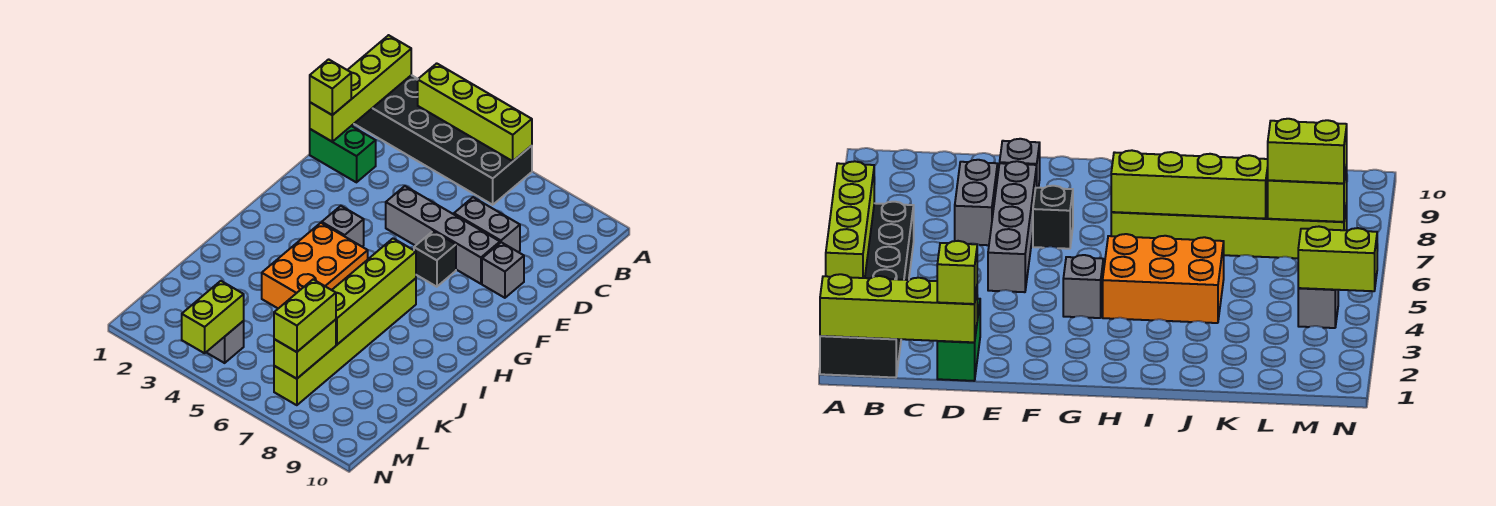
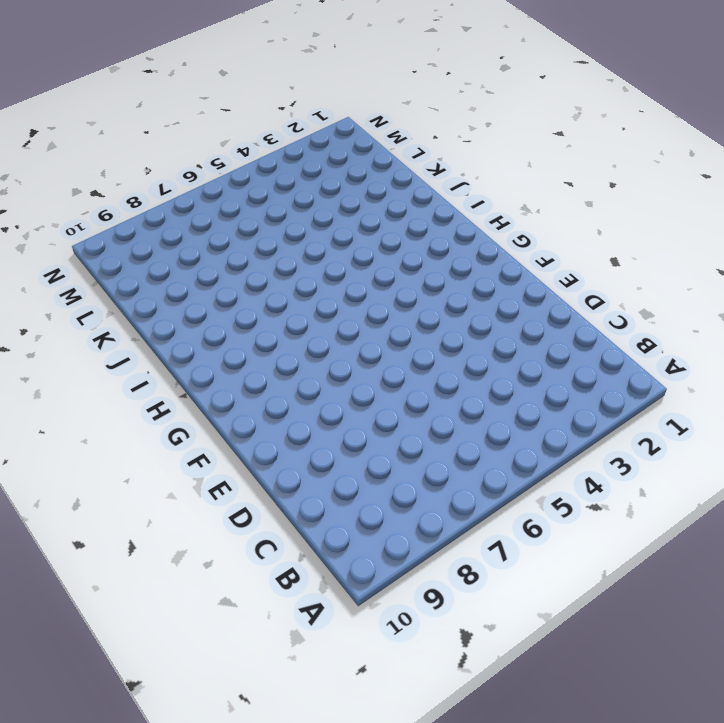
none -> black 2x6 brick [354,75,532,205]
none -> green 1x2 brick [310,126,376,182]
none -> grey 1x2 brick [454,197,520,252]

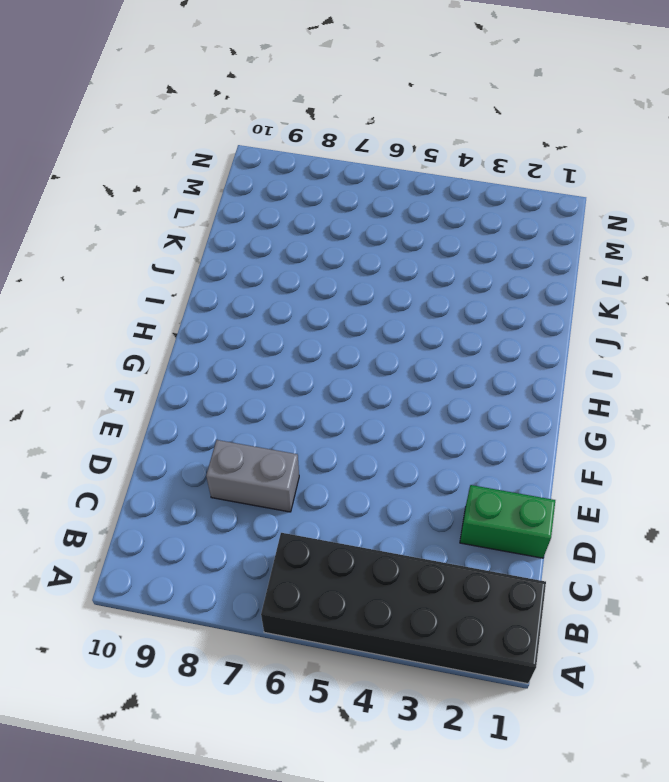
none -> grey 1x4 brick [386,186,500,284]
none -> grey 1x1 brick [482,242,524,298]
none -> black 1x1 brick [414,231,456,287]

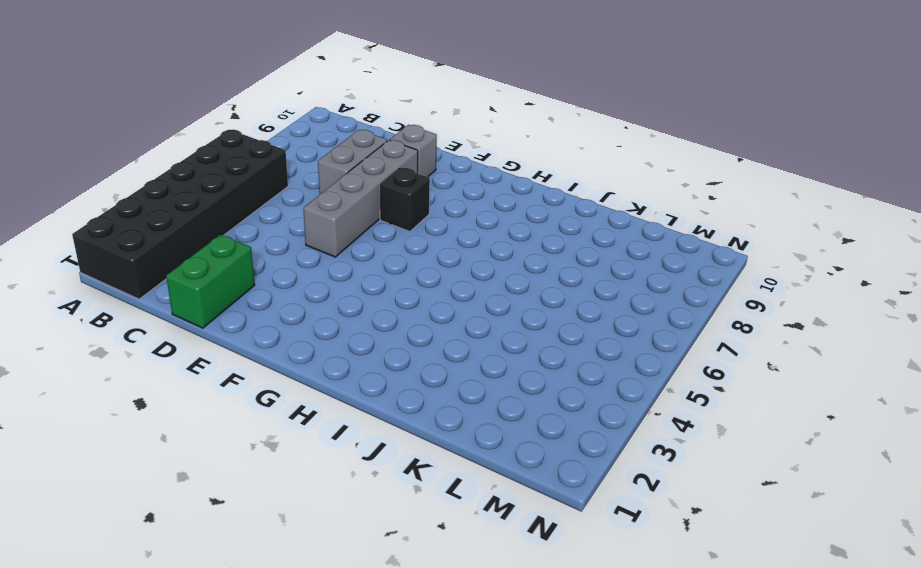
none -> grey 1x1 brick [322,206,364,246]
none -> orange 2x3 brick [262,223,368,308]
none -> lime 1x6 brick [274,278,416,405]

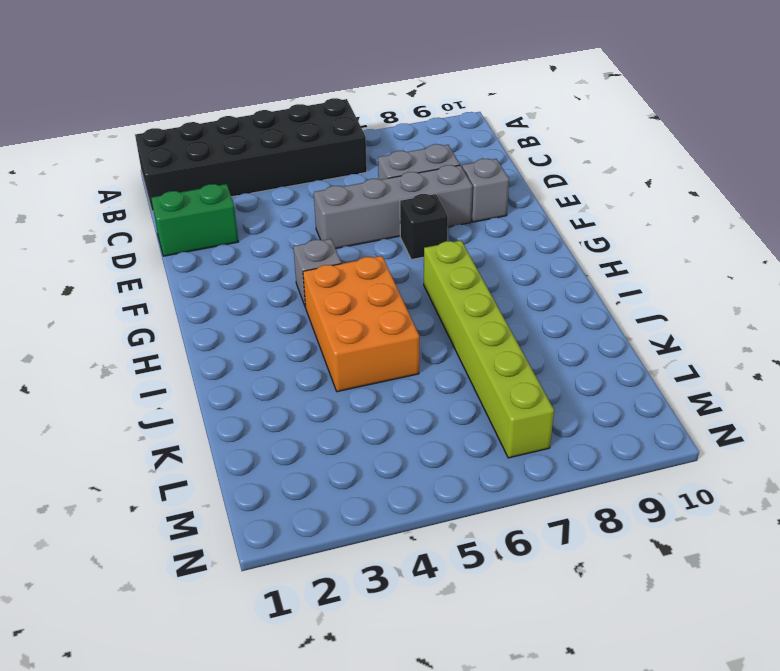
none -> grey 1x1 brick [206,321,244,363]
none -> lime 1x4 brick [310,35,411,142]
none -> lime 1x4 brick [418,63,532,161]

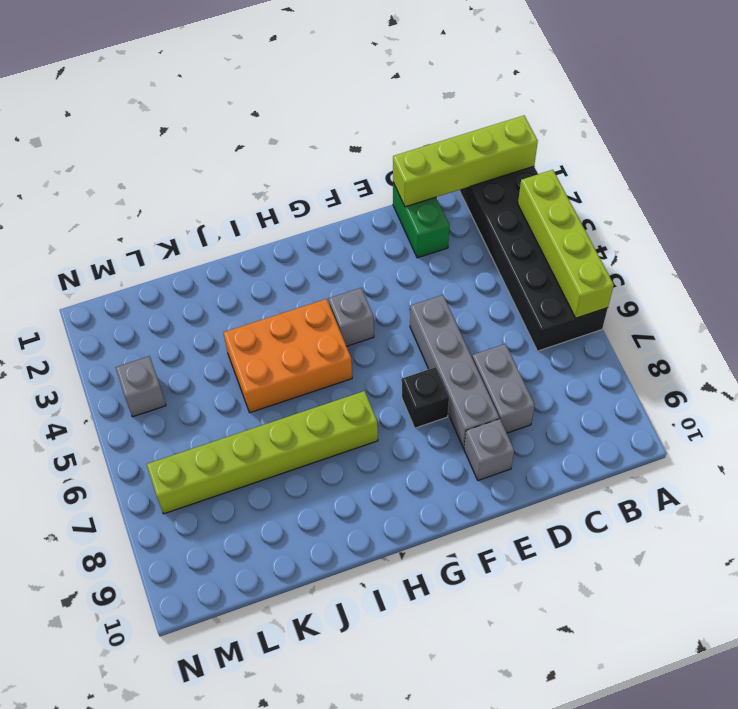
none -> lime 1x4 brick [332,238,416,345]
none -> lime 1x2 brick [274,319,336,379]
none -> lime 1x2 brick [182,281,244,353]

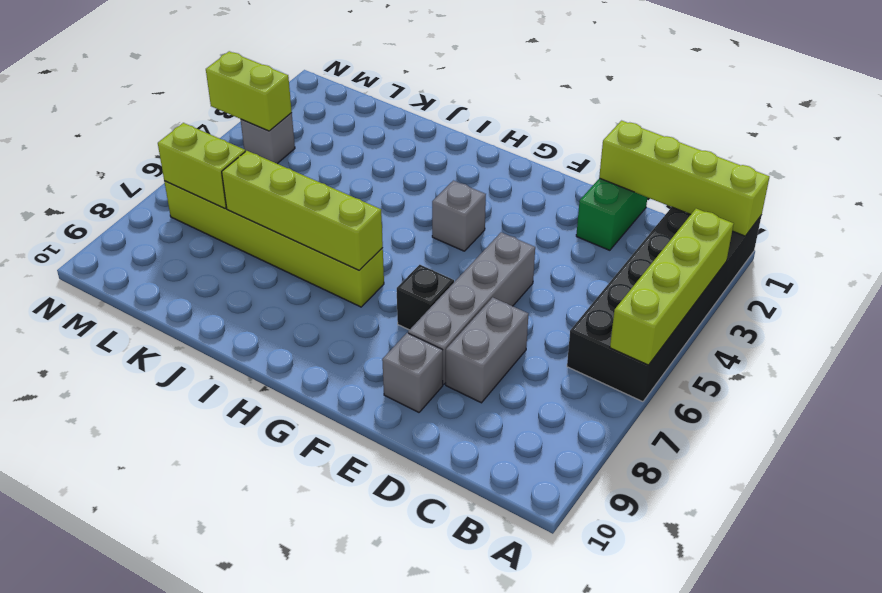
none -> orange 2x3 brick [262,223,368,308]
none -> lime 1x1 brick [310,59,351,115]
none -> lime 1x2 brick [274,280,336,352]

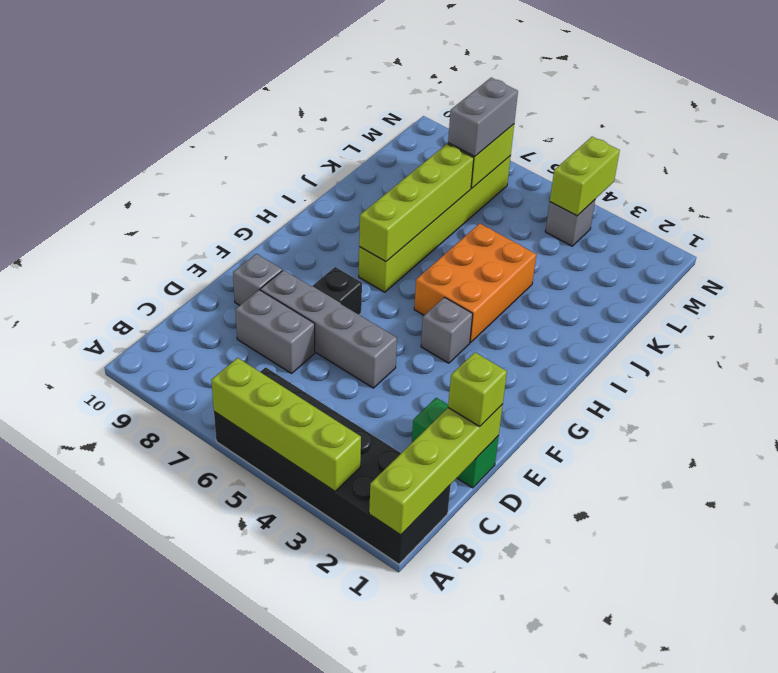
grey 1x2 brick [448,78,518,156] -> lime 1x2 brick [274,280,336,352]

